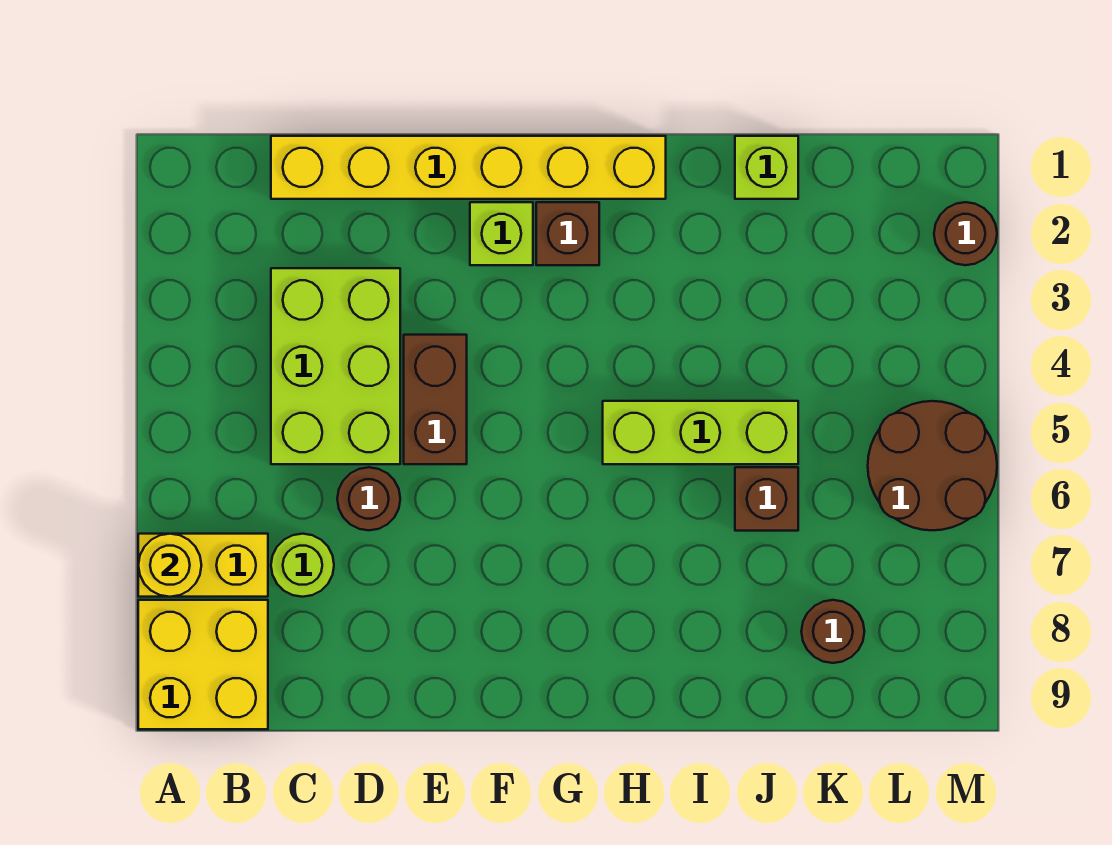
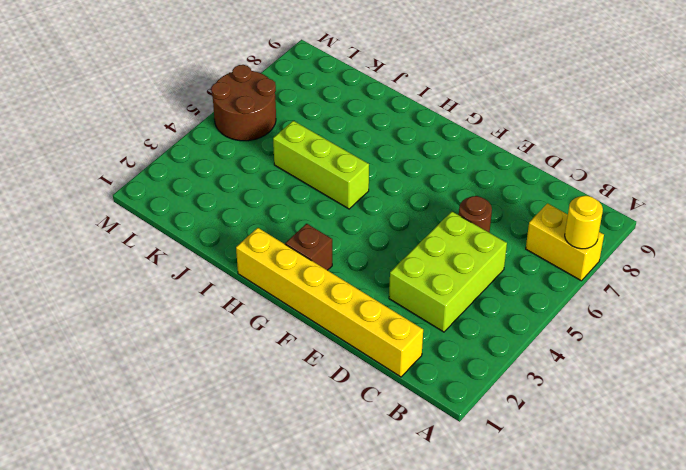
none -> yellow 2x2 brick [138,600,268,729]
none -> lime 1x1 round brick [271,534,334,597]
none -> brown 1x2 brick [404,335,467,464]

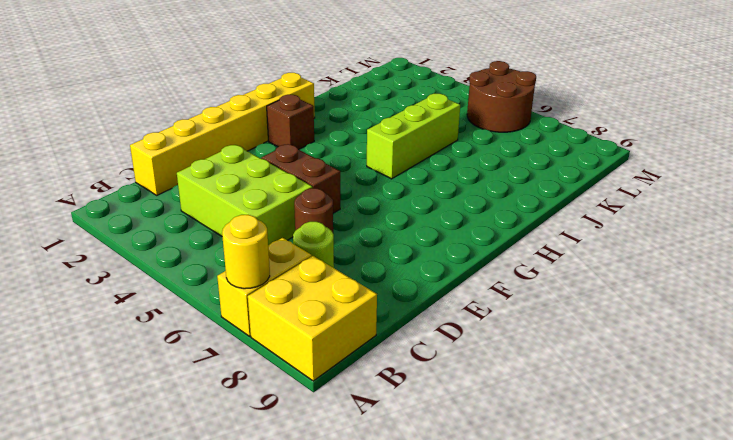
none -> lime 1x1 brick [470,202,533,265]
none -> lime 1x1 brick [735,136,798,199]
none -> brown 1x1 brick [735,467,798,531]

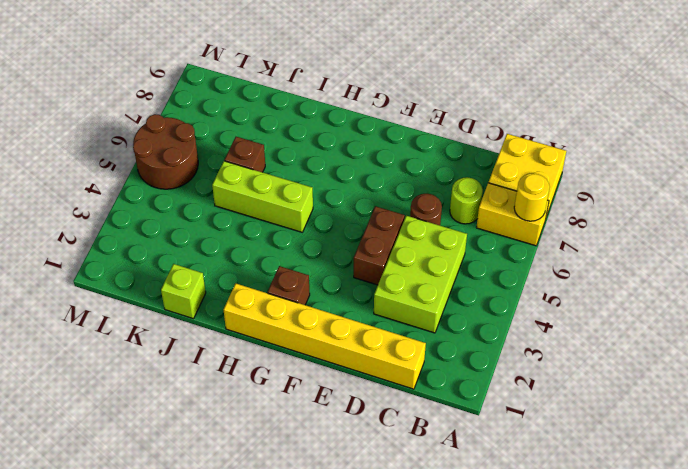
none -> lime 1x1 brick [470,202,533,265]
none -> brown 1x1 round brick [801,600,864,663]
none -> brown 1x1 round brick [934,202,997,265]

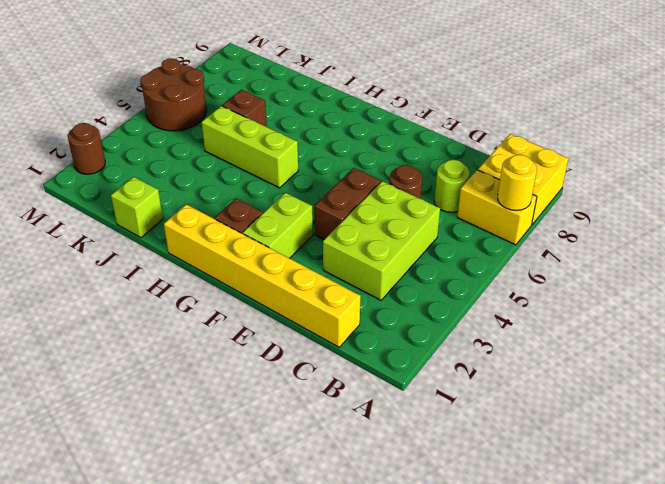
lime 1x2 brick [243,193,313,258] -> lime 1x1 brick [470,202,533,265]
none -> brown 1x1 round brick [801,600,864,663]

